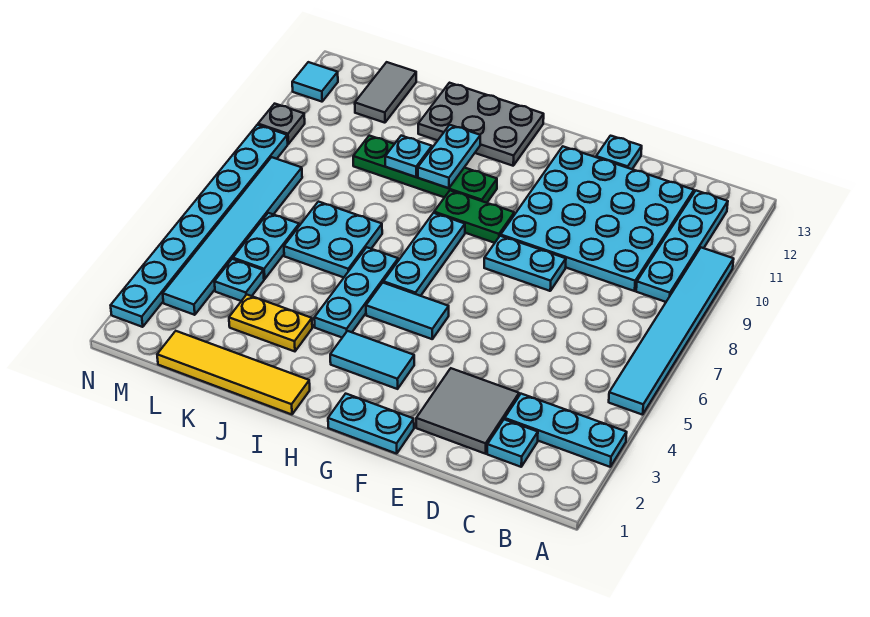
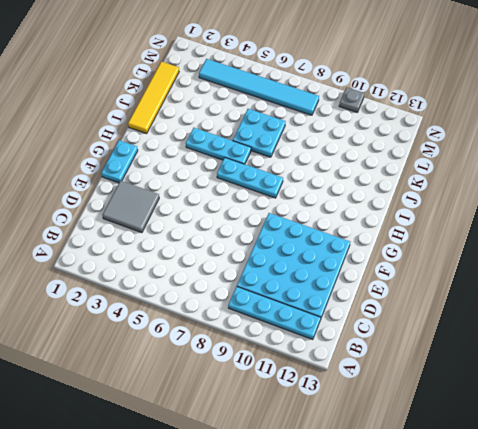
none -> cyan 1x3 plate [505,394,627,467]
none -> cyan 1x6 tile [609,248,734,415]
none -> cyan 1x1 plate [487,419,538,467]

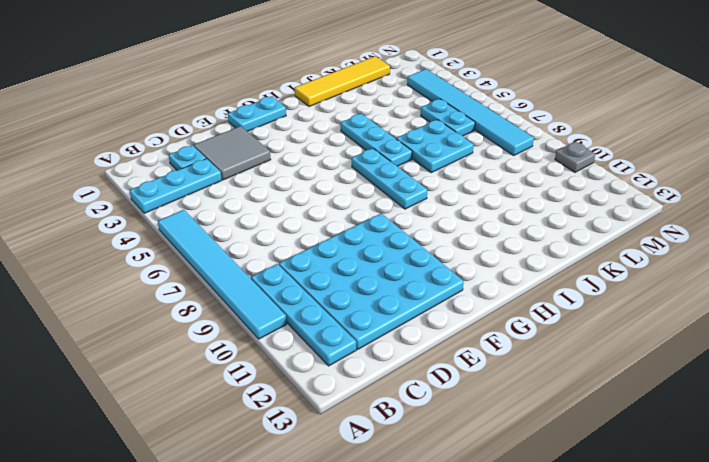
none -> cyan 1x2 plate [484,236,566,291]
none -> cyan 1x1 plate [596,136,642,169]
none -> cyan 1x2 tile [330,331,414,389]

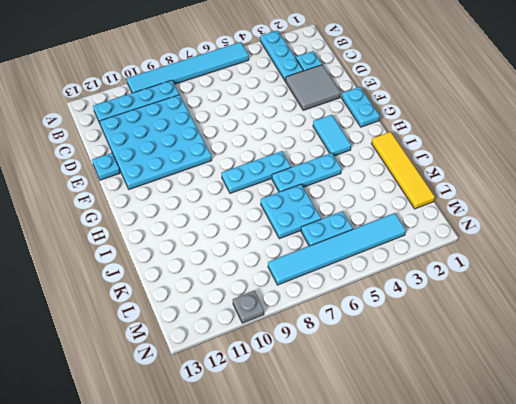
none -> cyan 1x2 plate [484,236,566,291]
none -> cyan 1x2 tile [366,283,449,339]
none -> green 1x2 plate [434,190,514,243]

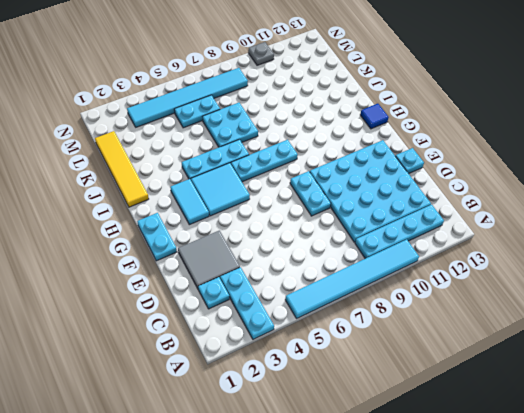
cyan 2x2 tile [191,163,250,216] -> cyan 1x2 tile [366,283,449,339]
blue 1x1 tile [360,104,389,129] -> grey 2x3 plate [418,83,544,166]
none -> green 1x2 plate [434,190,514,243]
none -> green 1x4 plate [353,136,497,203]
none -> yellow 1x2 plate [229,295,312,351]

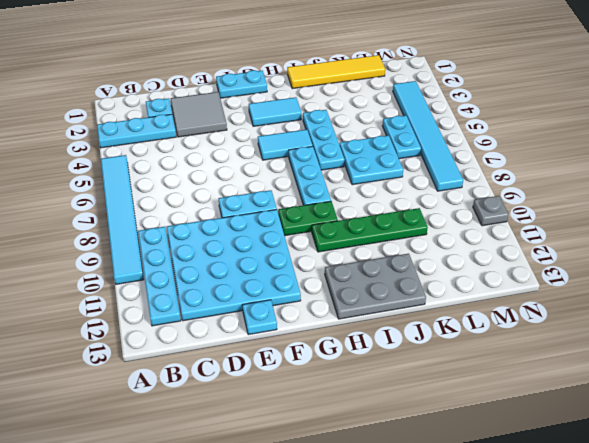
none -> yellow 1x2 plate [229,295,312,351]
none -> cyan 1x1 plate [214,259,264,301]
none -> grey 1x2 tile [355,62,416,123]

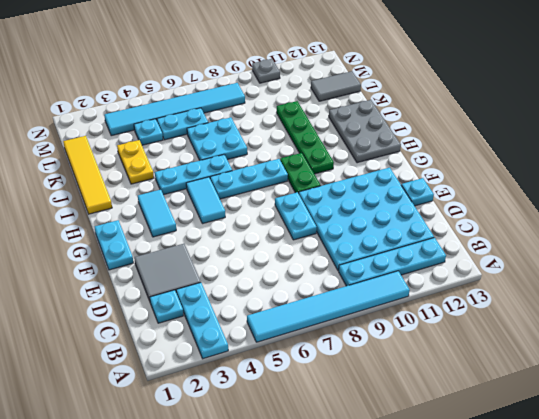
none -> cyan 1x8 plate [111,125,288,327]
none -> cyan 1x1 tile [292,62,338,102]
none -> cyan 1x2 plate [418,125,480,188]

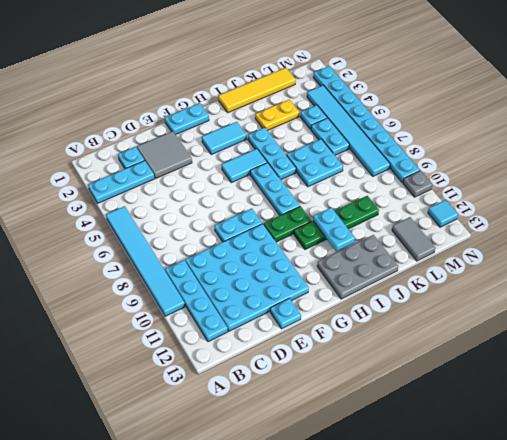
none -> cyan 1x1 plate [385,136,432,177]

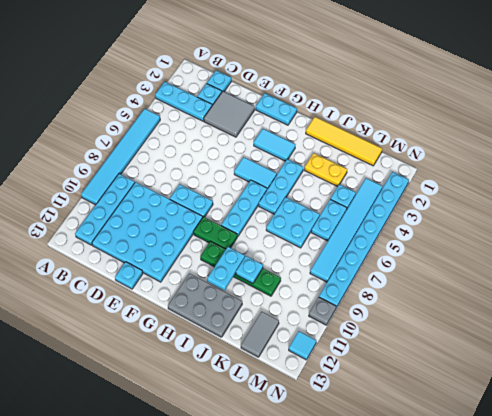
cyan 1x1 plate [207,70,231,91] -> none

